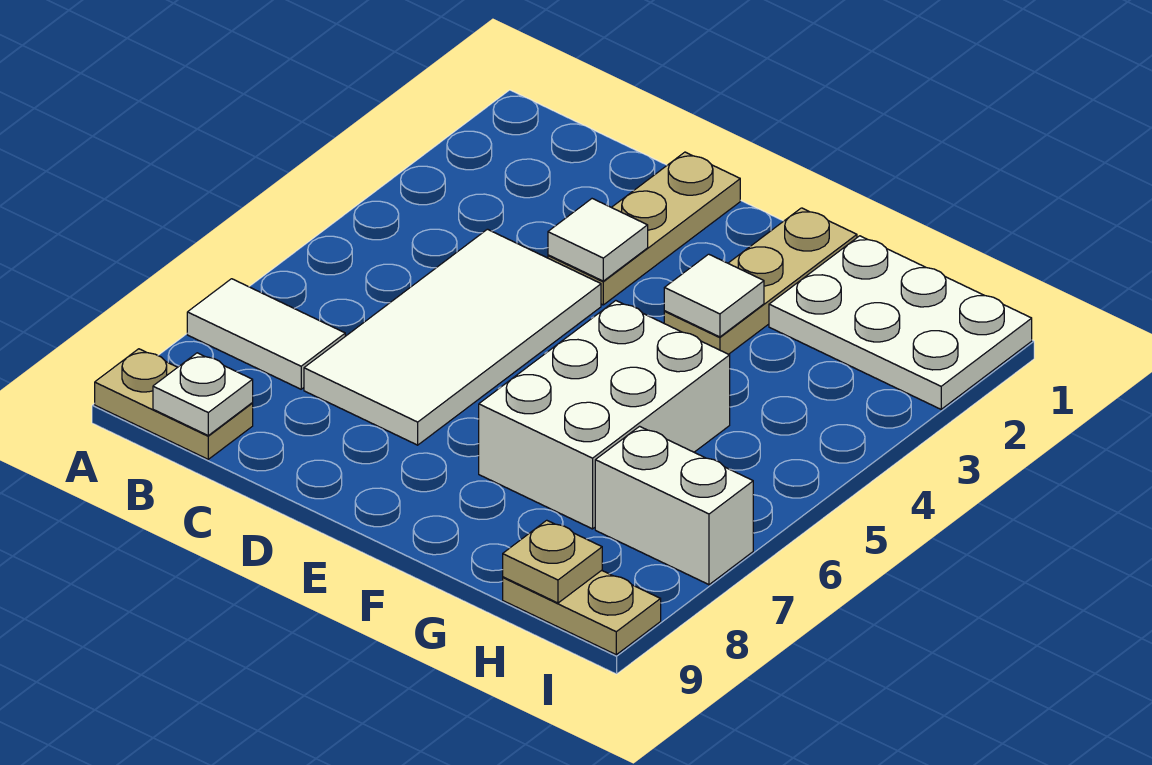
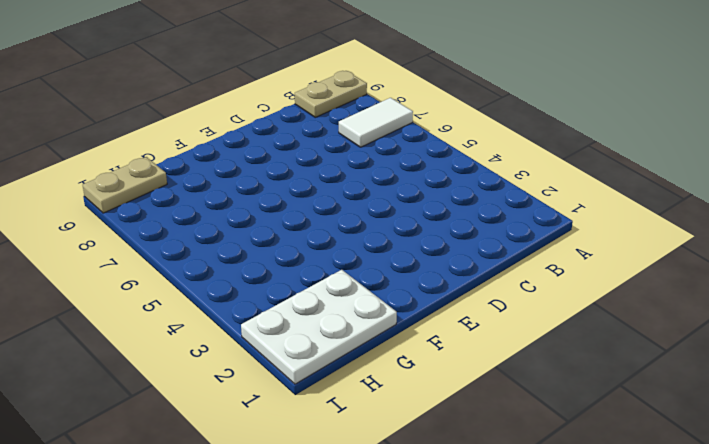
none -> white 2x4 tile [304,229,601,445]
none -> tan 1x3 plate [548,152,740,305]
none -> tan 1x3 plate [664,208,857,354]

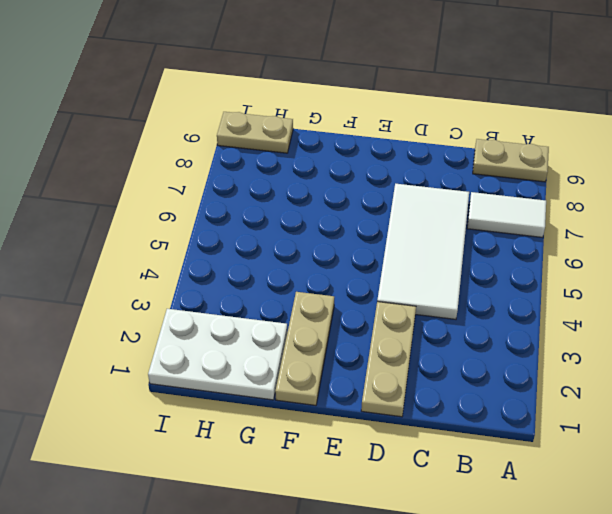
none -> white 2x3 brick [479,301,730,529]
none -> white 1x2 brick [595,426,753,585]
none -> white 1x1 plate [153,353,253,435]

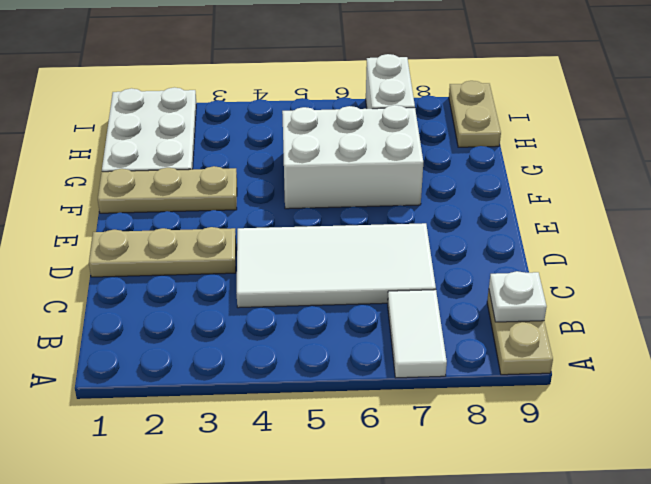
none -> white 1x1 tile [548,199,648,281]
none -> white 1x1 tile [664,254,764,337]
none -> tan 1x1 plate [503,520,602,603]

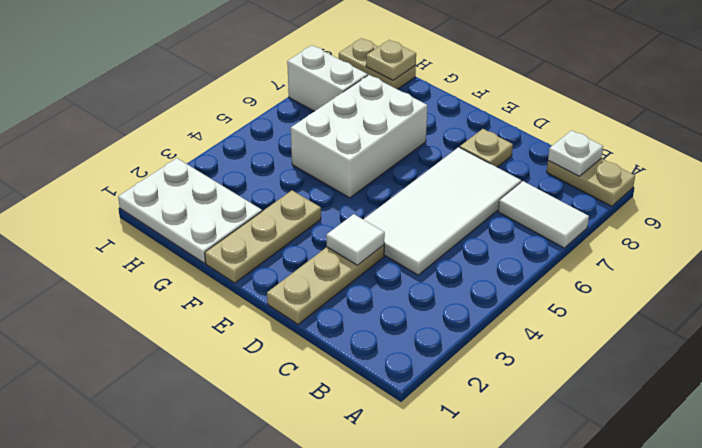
tan 1x1 plate [460,129,513,167] -> none
none -> white 1x1 tile [664,254,764,337]

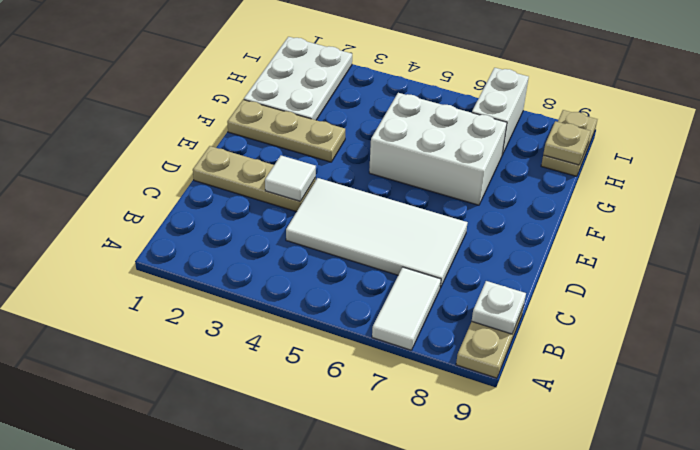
none -> white 1x1 tile [664,254,764,337]

